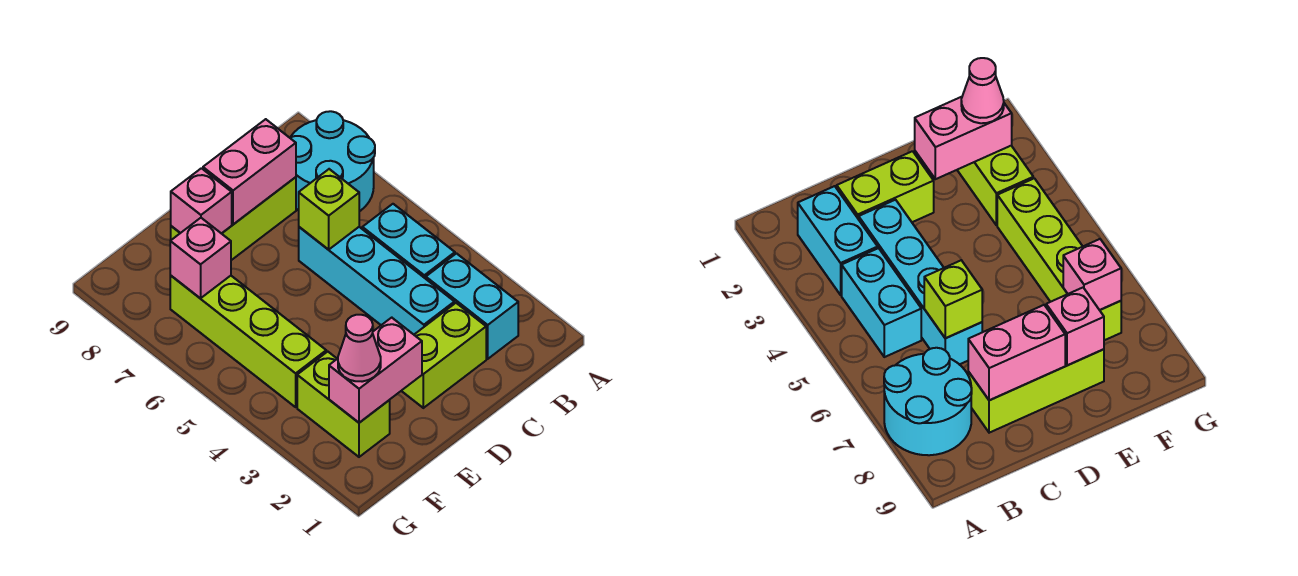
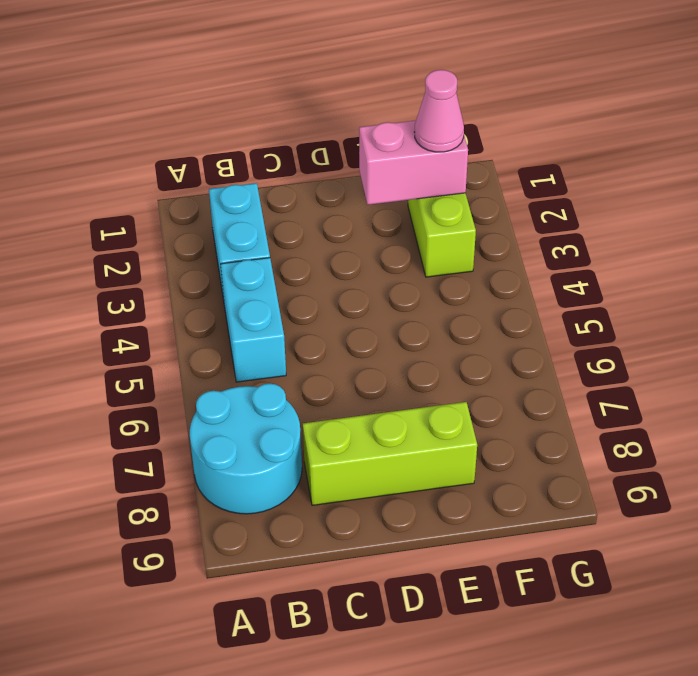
none -> lime 1x2 brick [402,303,486,408]
none -> cyan 1x4 brick [299,227,454,334]
none -> lime 1x4 brick [170,275,326,407]

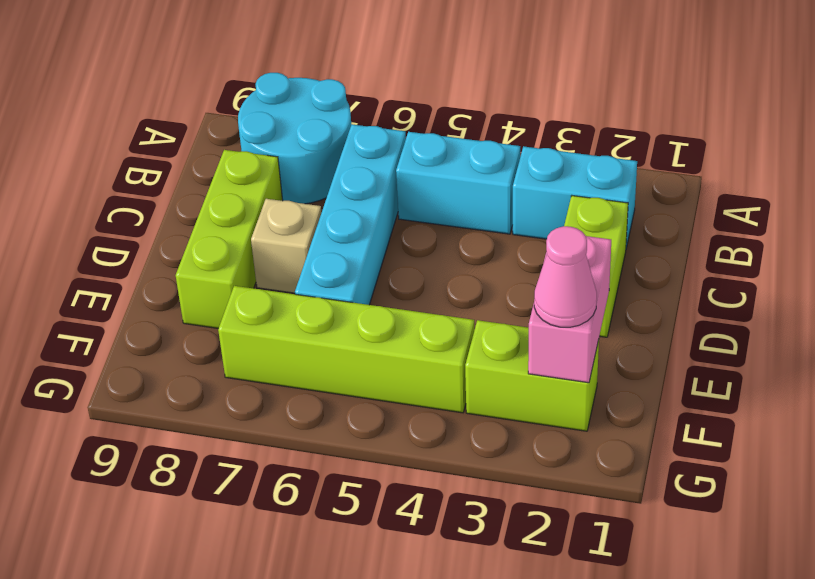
cyan 1x4 brick [295,124,406,305] -> cyan 1x4 brick turned to [299,227,454,334]
tan 1x1 brick [251,199,322,293] -> none
none -> lime 1x1 brick [299,169,359,250]
none -> pink 1x2 brick [203,119,296,224]
none -> pink 1x1 brick [171,168,232,234]

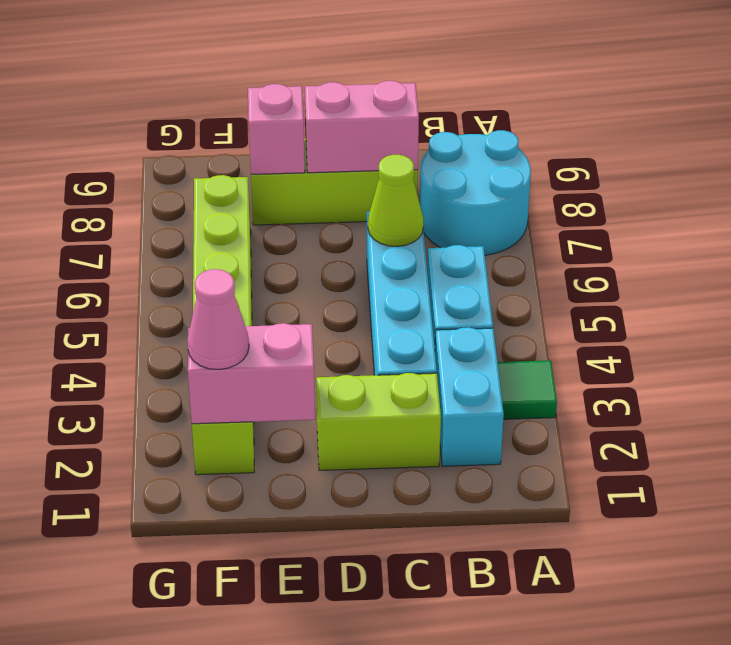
green 1x1 tile [497,360,557,419] -> none
lime 1x1 cone [368,155,423,247] -> lime 1x1 brick [299,169,359,250]
none -> pink 1x1 brick [170,218,231,298]

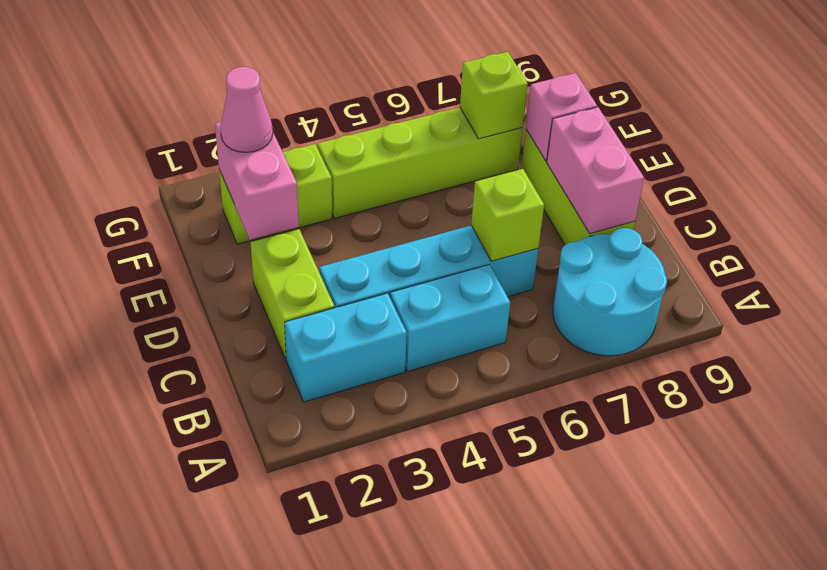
lime 1x1 brick [460,52,528,139] -> pink 1x1 brick [170,218,231,298]

